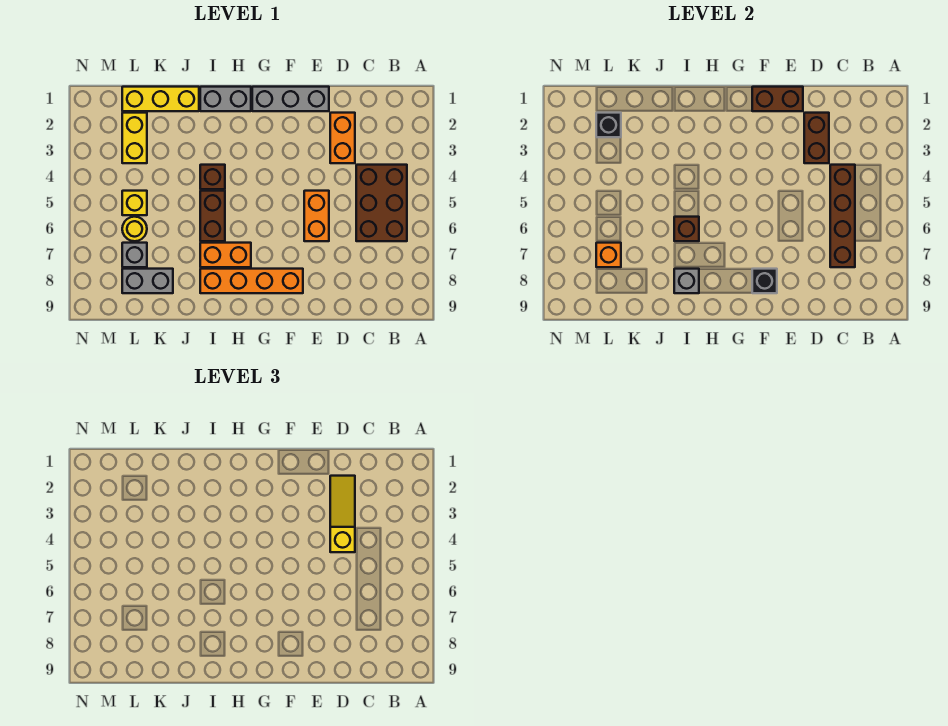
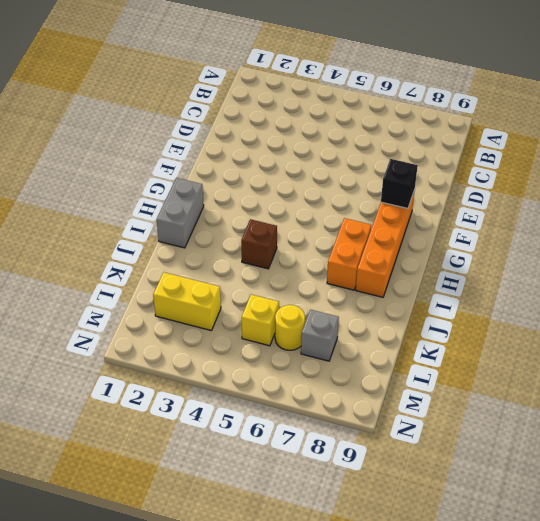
none -> brown 2x3 brick [356,165,407,241]
none -> orange 1x2 brick [330,113,355,163]
none -> grey 1x3 brick [252,87,329,111]

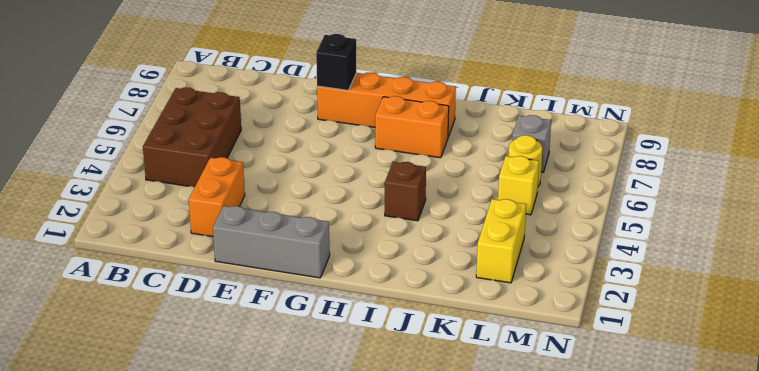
none -> orange 1x2 brick [304,191,329,241]
none -> grey 1x2 brick [200,87,251,111]
none -> brown 1x2 brick [200,191,225,241]

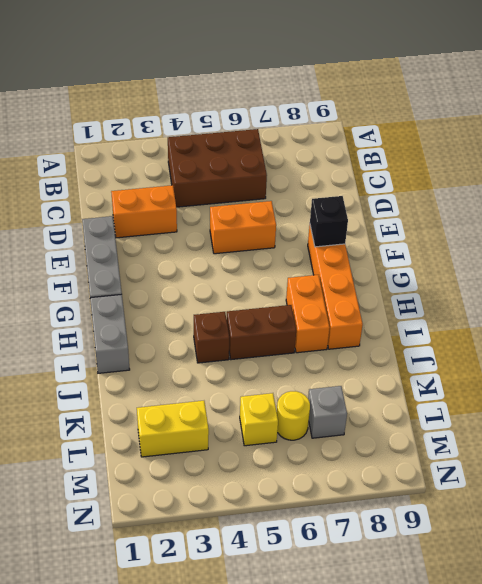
none -> yellow 1x3 brick [122,87,199,111]
none -> grey 1x2 brick [122,269,173,293]
none -> brown 1x4 brick [830,165,855,267]

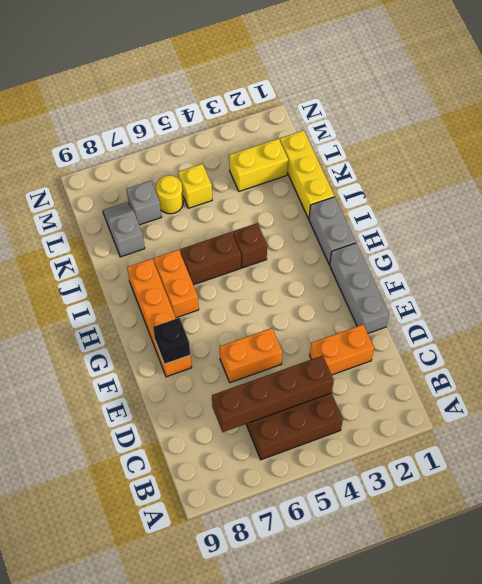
grey 1x2 slope [103,202,145,257] -> grey 1x2 brick [122,269,173,293]
none -> brown 1x2 brick [804,113,829,163]
none -> brown 1x2 brick [752,87,803,111]
none -> brown 1x1 brick [674,217,699,241]

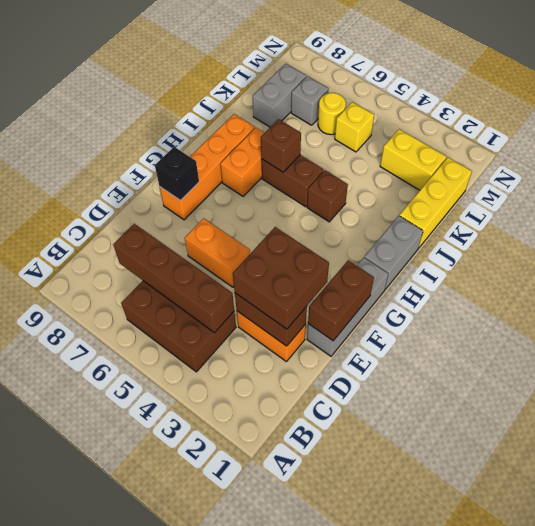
brown 2x2 brick [233,227,329,329] -> yellow 1x3 slope [330,476,355,552]
none -> grey 1x1 brick [674,269,699,293]
none -> black 1x1 brick [596,113,621,137]
none -> orange 1x1 brick [596,243,621,267]

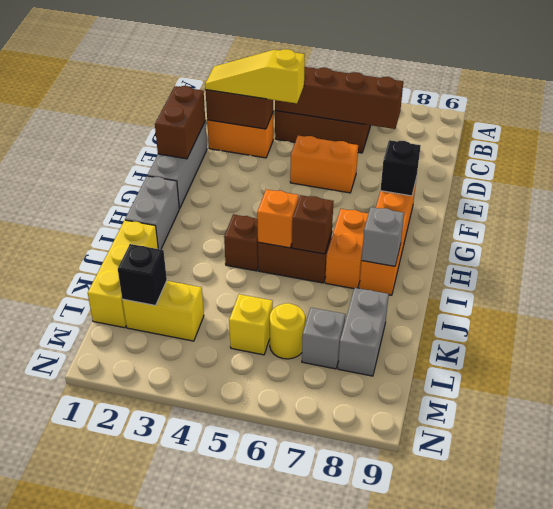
orange 1x1 brick [257,189,299,248] -> orange 1x1 brick moved to [596,243,621,267]

